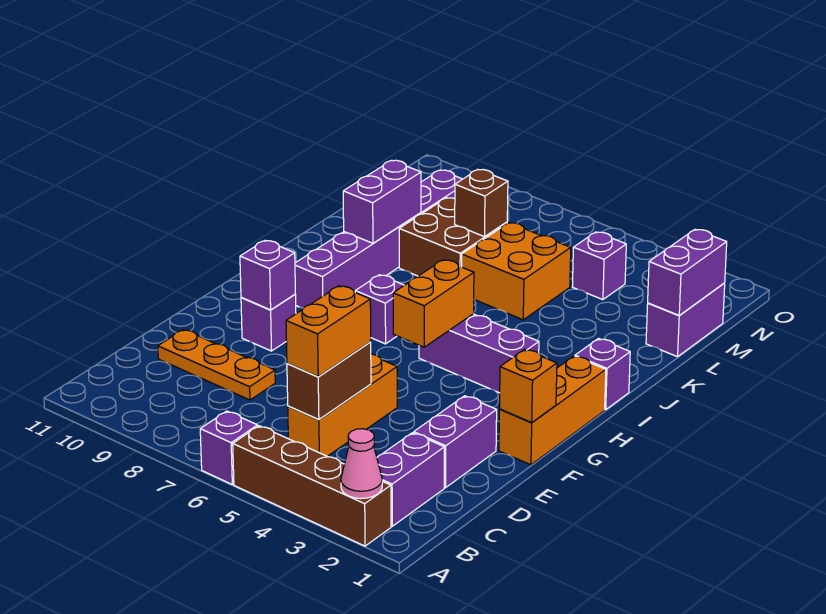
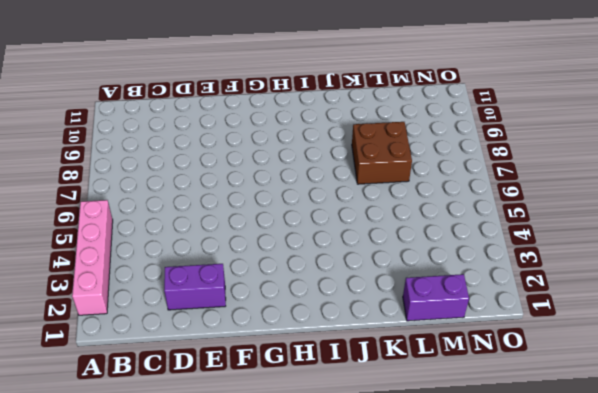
pink 1x4 brick [72,200,113,315] -> brown 1x4 brick [233,426,391,546]
none -> purple 1x1 brick [200,411,258,484]
none -> purple 1x2 brick [377,433,444,526]
none -> orange 1x3 brick [288,354,397,456]

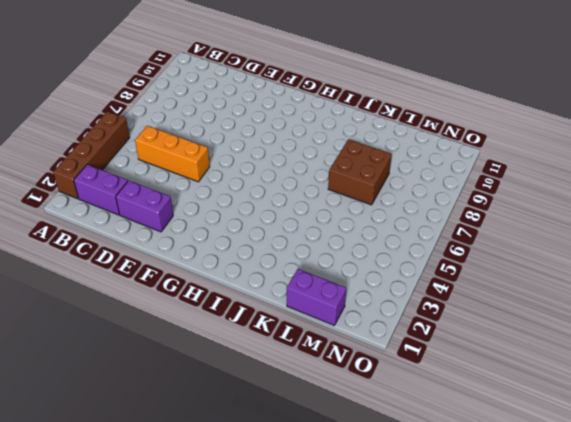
none -> purple 1x1 brick [200,411,258,484]
none -> orange 1x3 plate [158,330,275,400]
none -> orange 1x3 brick [499,356,606,465]

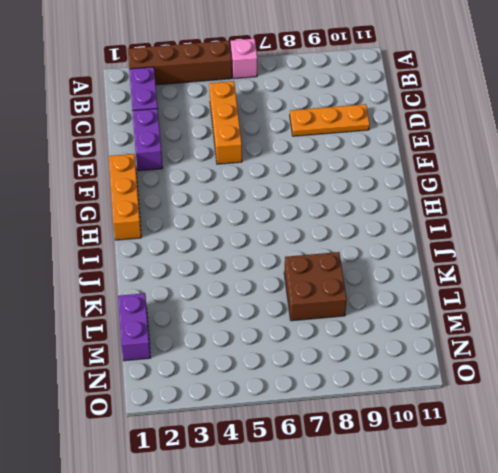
pink 1x1 brick [231,39,257,79] -> purple 1x1 brick [200,411,258,484]
none -> purple 1x1 brick [241,295,296,351]
none -> purple 1x3 brick [419,314,539,393]
none -> purple 1x1 brick [355,275,404,344]

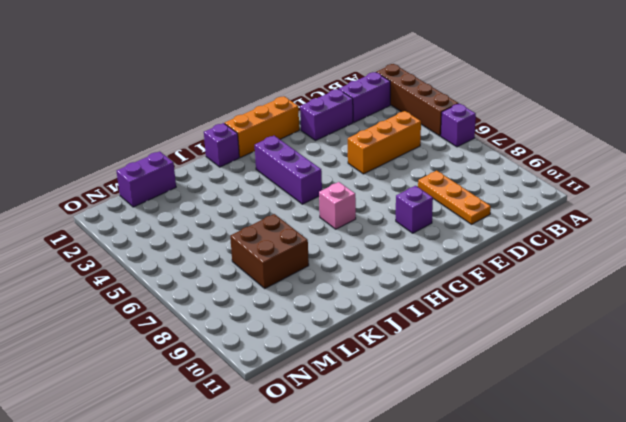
pink 1x1 brick [319,182,356,229] -> purple 1x1 brick [355,275,404,344]
none -> purple 1x6 brick [295,170,462,308]
none -> orange 2x2 brick [462,223,571,320]
none -> purple 1x1 brick [572,232,626,300]

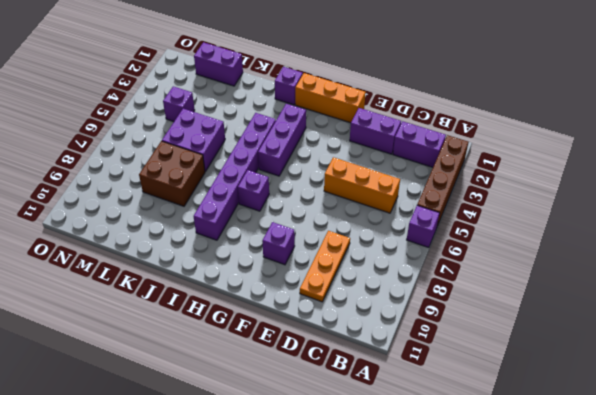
purple 1x6 brick [194,113,276,240] -> purple 1x6 brick turned to [295,170,462,308]
purple 2x2 brick [162,109,225,172] -> orange 2x2 brick [462,223,571,320]
none -> pink 1x1 cone [341,429,382,499]
none -> brown 1x2 brick [287,342,371,420]
none -> orange 1x1 brick [500,349,557,422]

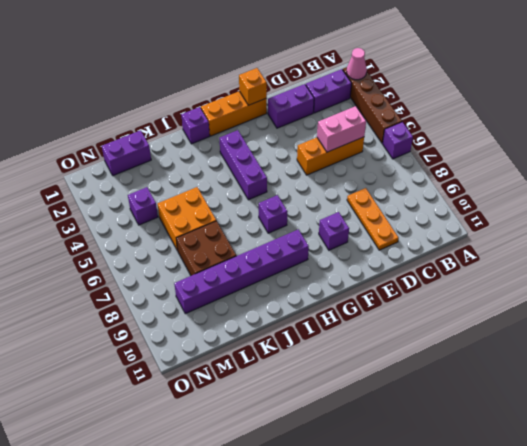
pink 1x2 brick [317,106,366,152] -> brown 1x2 brick [287,342,371,420]
none -> purple 1x1 brick [240,240,295,310]
none -> orange 1x2 brick [393,260,474,347]
none -> purple 1x2 brick [343,160,421,243]

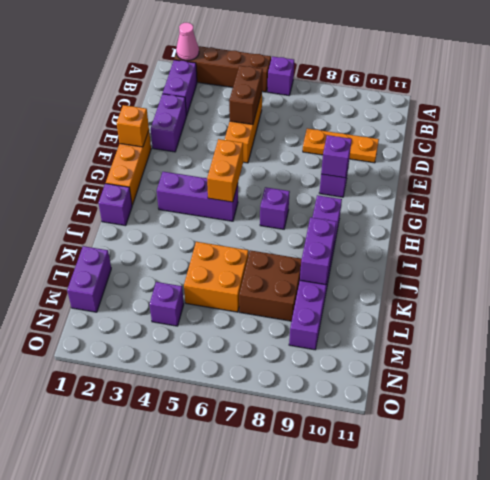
none -> purple 1x2 brick [648,229,727,315]
none -> brown 1x1 brick [455,170,508,237]
none -> orange 1x2 brick [286,286,371,377]

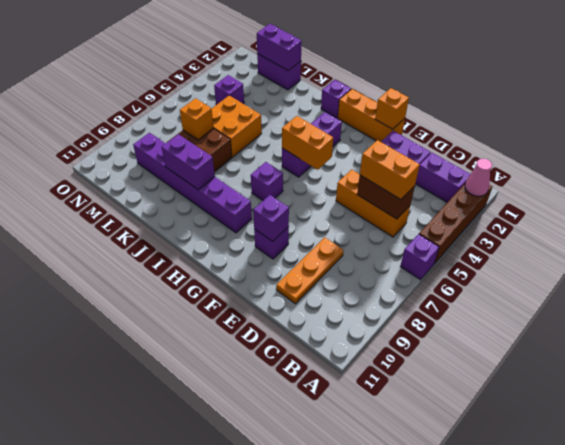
orange 1x1 brick [180,98,214,140] -> brown 1x1 brick [455,170,508,237]

